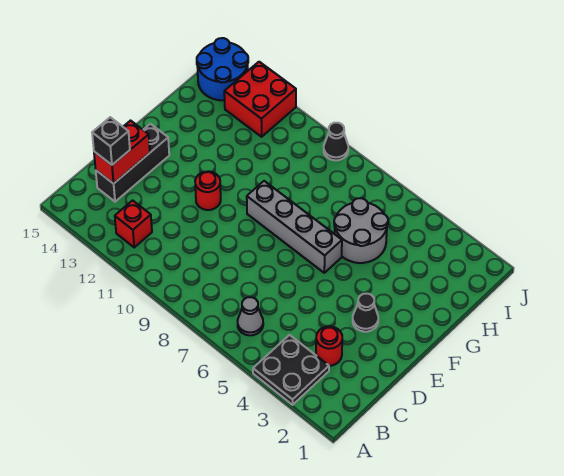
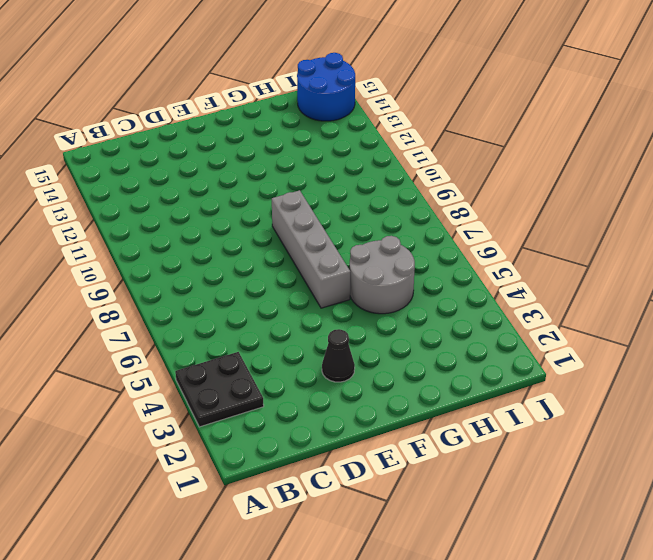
none -> grey 1x1 cone [238,297,263,335]
none -> red 1x1 brick [115,200,152,247]
none -> red 1x1 round brick [316,326,342,366]

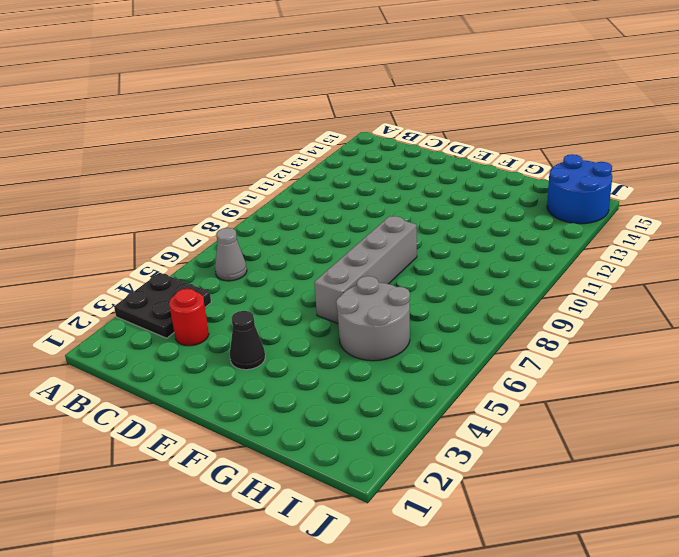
none -> red 1x1 brick [115,200,152,247]
none -> black 1x3 brick [96,124,169,202]
none -> red 1x1 round brick [195,171,221,210]

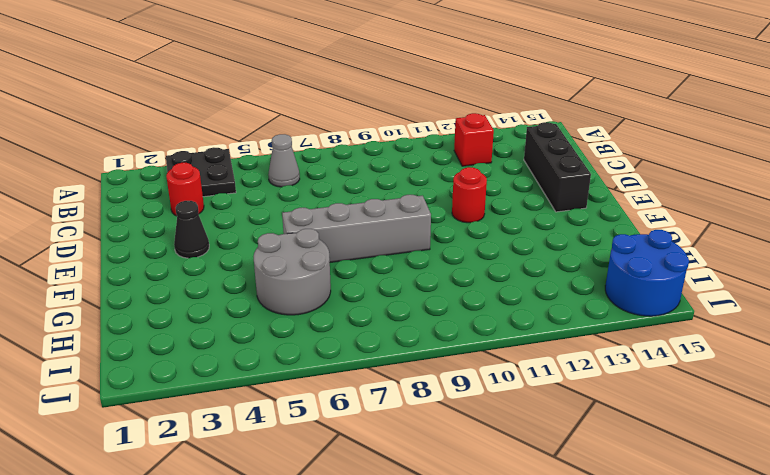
none -> red 2x2 brick [224,62,296,137]
none -> black 1x1 cone [324,123,348,160]
none -> red 1x2 brick [94,121,150,184]

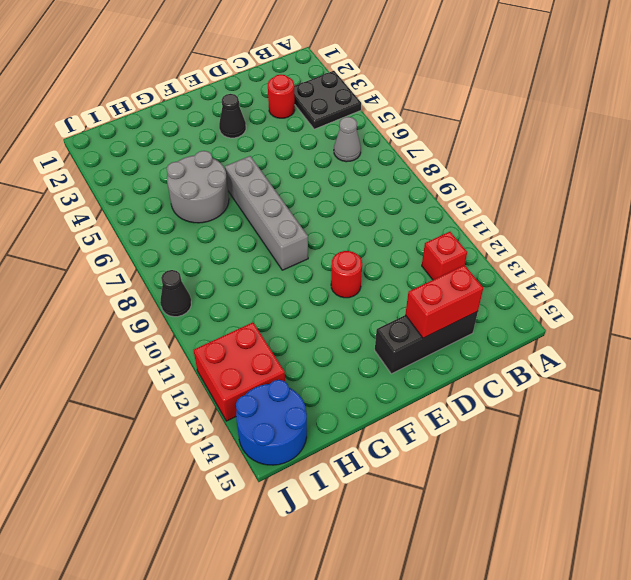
none -> black 1x1 brick [92,117,130,165]

